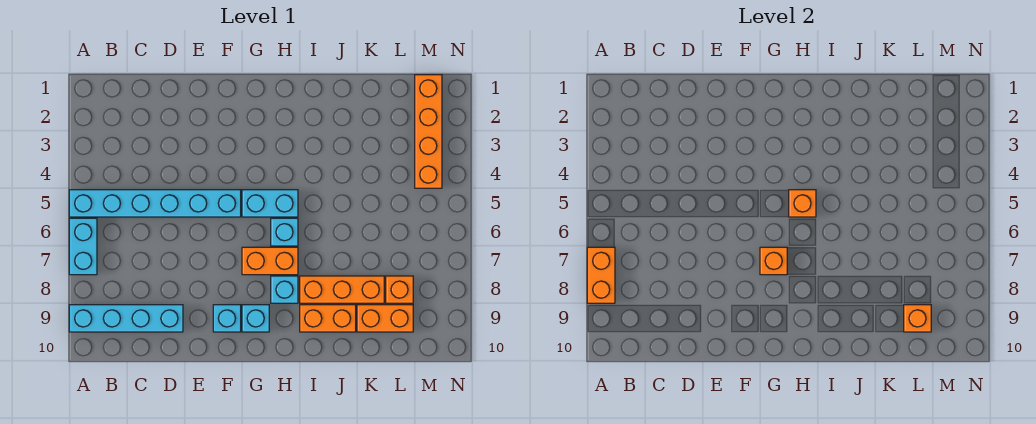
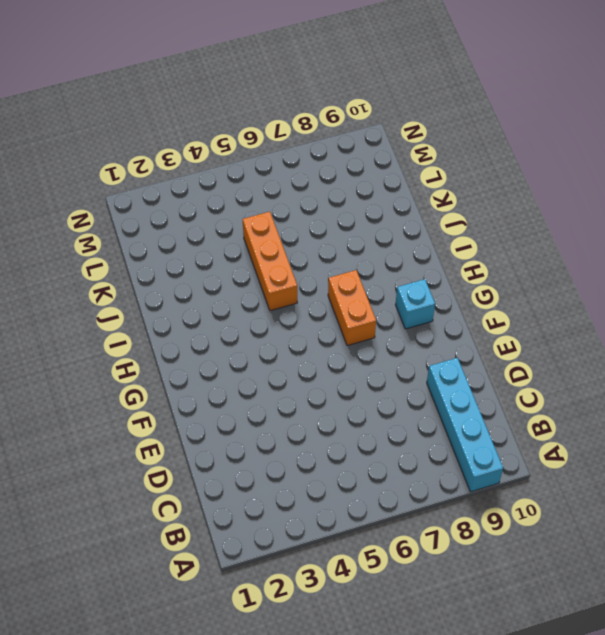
orange 1x3 brick [243,212,297,311] -> orange 1x3 brick moved to [300,276,384,303]
none -> cyan 1x6 brick [69,190,241,217]
none -> cyan 1x2 brick [69,218,97,275]
none -> cyan 1x1 brick [213,305,241,332]

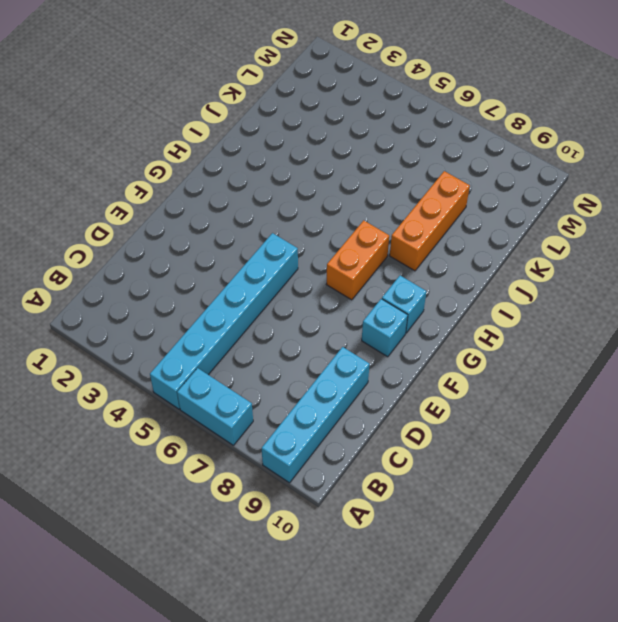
none -> cyan 1x2 brick [242,190,298,217]
none -> cyan 1x1 brick [271,218,298,246]
none -> cyan 1x1 brick [271,276,298,303]

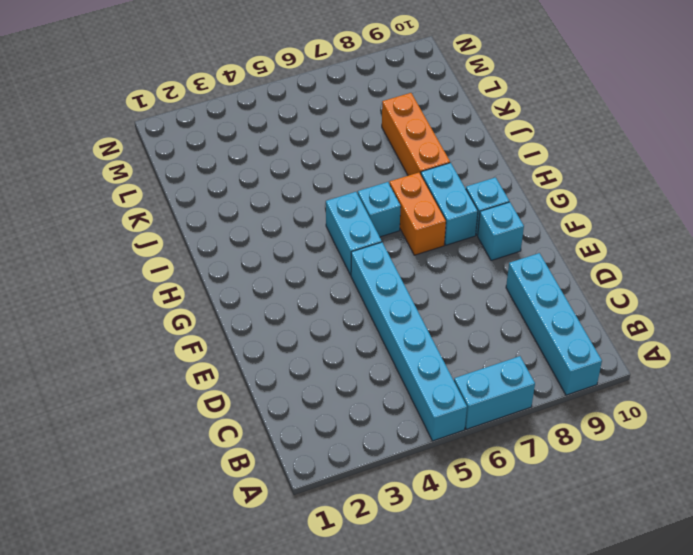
cyan 1x2 brick [421,163,478,245] -> cyan 1x1 brick [271,276,298,303]
none -> orange 1x2 brick [300,305,356,332]
none -> orange 1x2 brick [357,305,413,332]
none -> orange 1x1 brick [386,276,413,303]

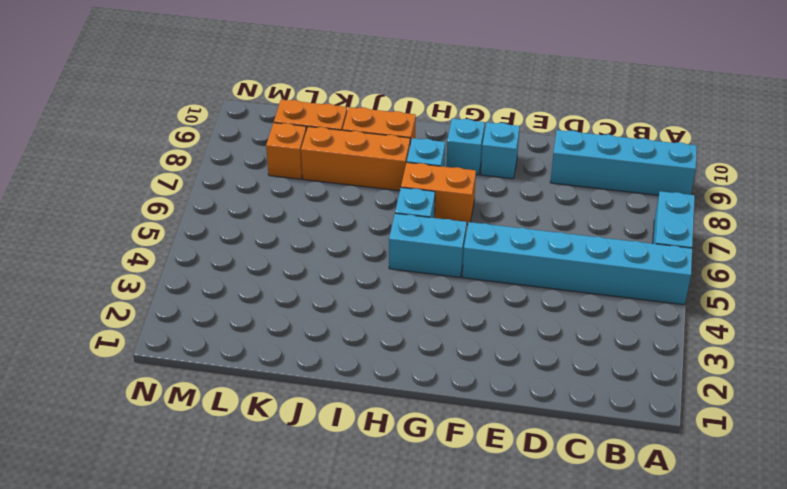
none -> orange 1x4 brick [415,75,442,188]
none -> orange 1x2 brick [587,247,615,303]
none -> orange 1x1 brick [760,247,787,275]

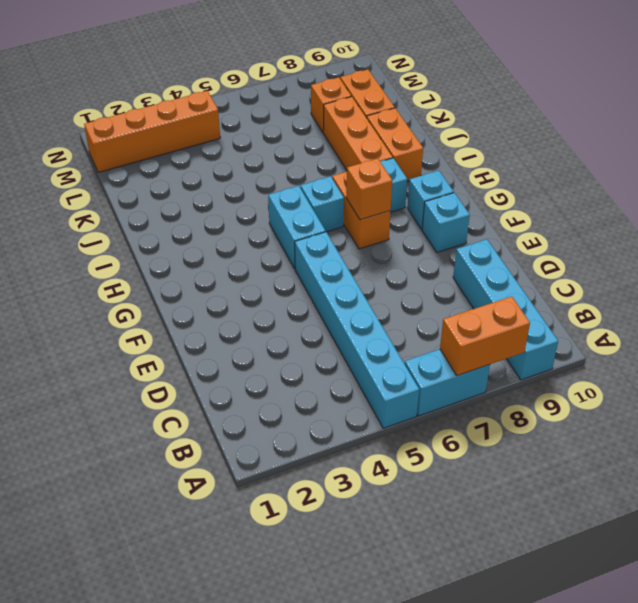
none -> orange 1x1 brick [789,190,816,217]
none -> orange 1x1 brick [904,305,931,332]

